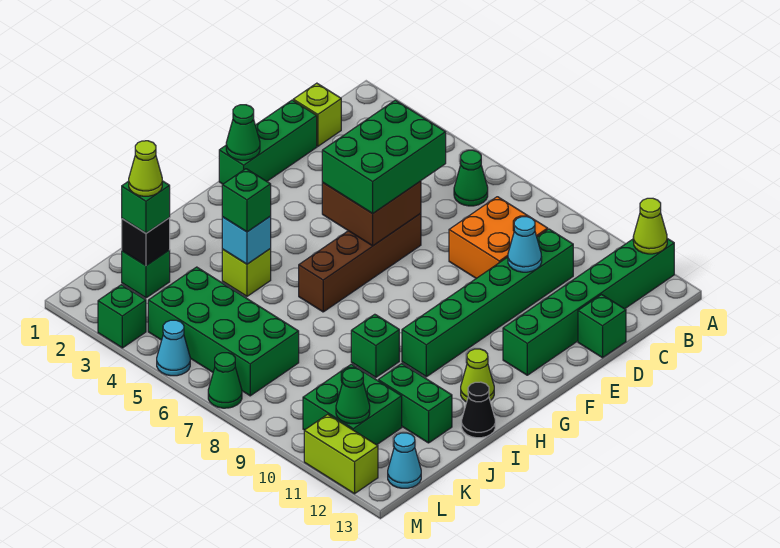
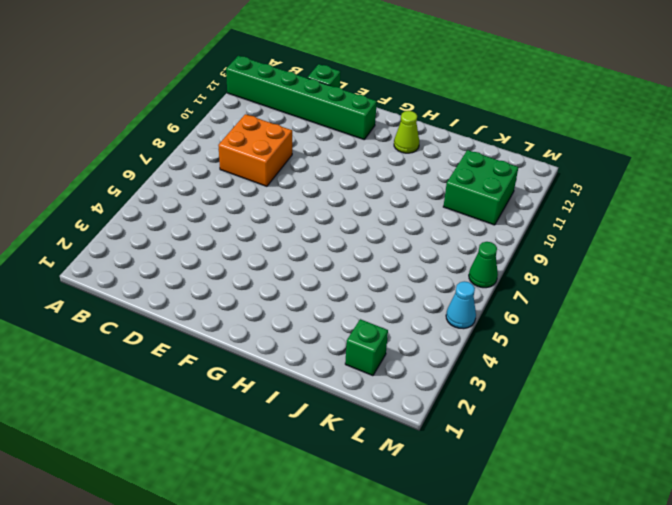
none -> green 1x1 cone [454,150,488,206]
none -> lime 1x1 brick [293,83,341,146]
none -> green 1x6 brick [402,229,573,377]
none -> green 1x3 brick [219,100,317,184]

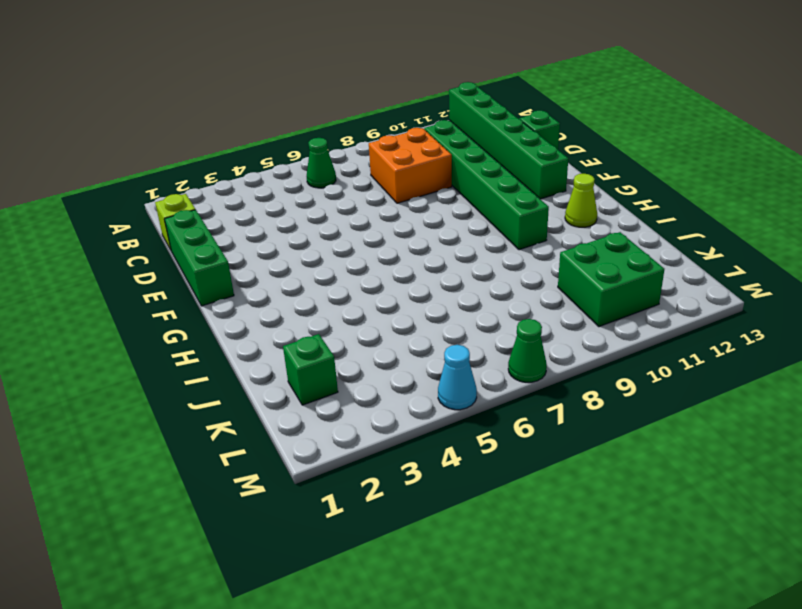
none -> brown 1x4 brick [299,213,421,312]
none -> lime 1x1 brick [222,249,271,296]
none -> green 1x1 brick [351,314,399,377]
none -> black 1x1 cone [462,382,495,438]

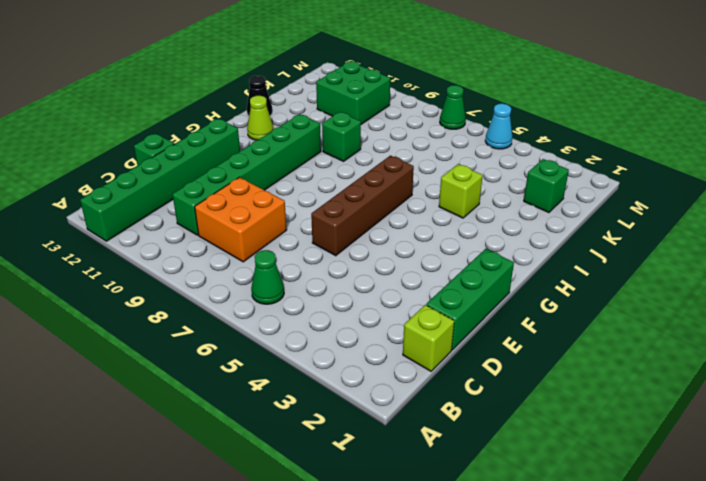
none -> green 1x2 brick [378,364,452,443]
none -> green 2x4 brick [148,267,299,396]
none -> cyan 1x1 cone [388,433,421,488]
none -> green 1x1 brick [98,285,146,348]

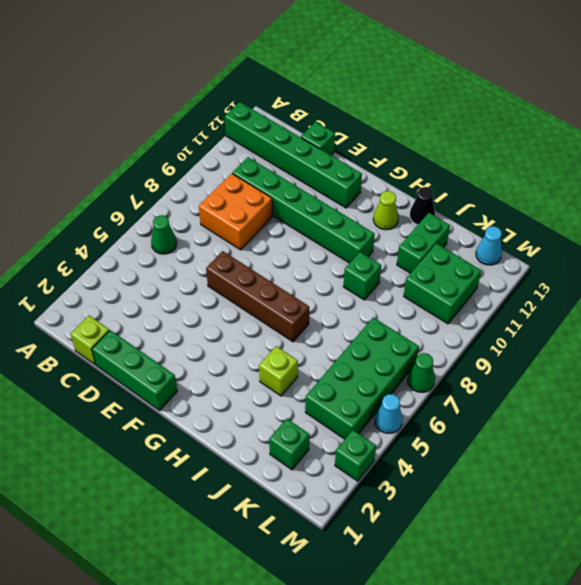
none -> lime 1x2 brick [304,414,378,494]
none -> lime 1x1 cone [633,198,667,254]
none -> cyan 1x1 cone [508,217,542,272]
none -> brown 2x2 brick [322,181,421,246]

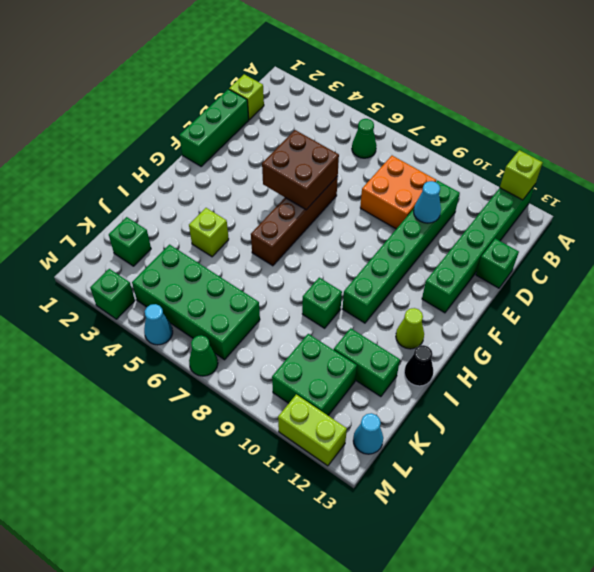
lime 1x1 brick [500,150,543,200] -> lime 1x1 cone [633,198,667,254]
none -> green 1x1 cone [226,105,260,160]
none -> cyan 1x1 brick [222,216,271,264]
none -> black 1x1 brick [122,218,170,266]
none -> green 1x1 cone [336,368,370,424]

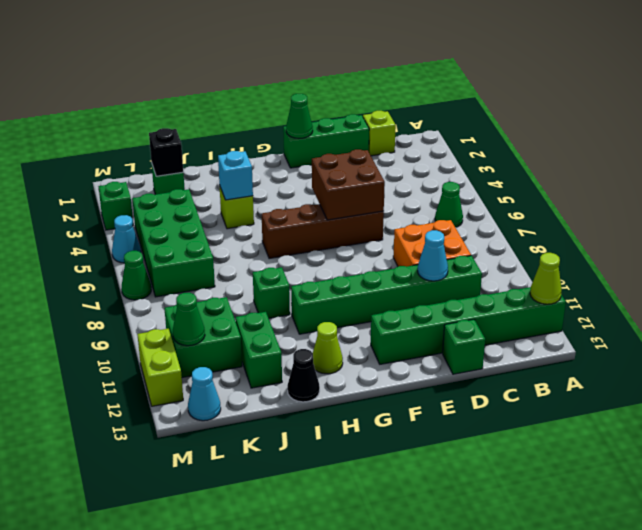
none -> green 2x3 brick [322,100,446,214]
none -> green 1x1 brick [222,169,271,232]
none -> green 1x1 brick [122,181,170,233]
none -> lime 1x1 cone [129,141,162,196]

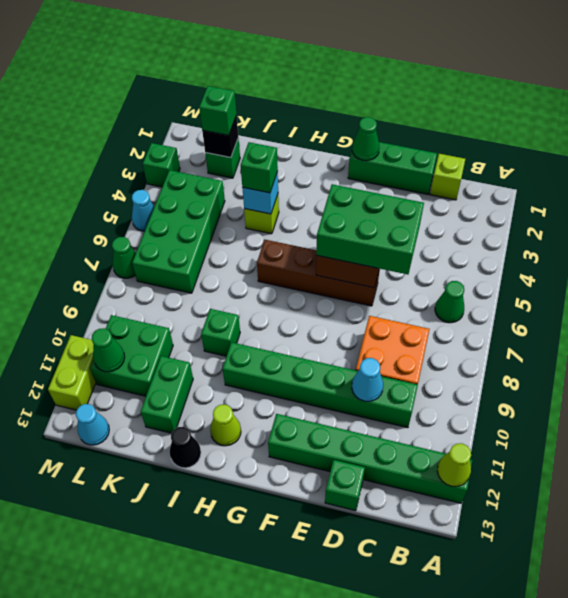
none -> lime 1x1 cone [129,141,162,196]

